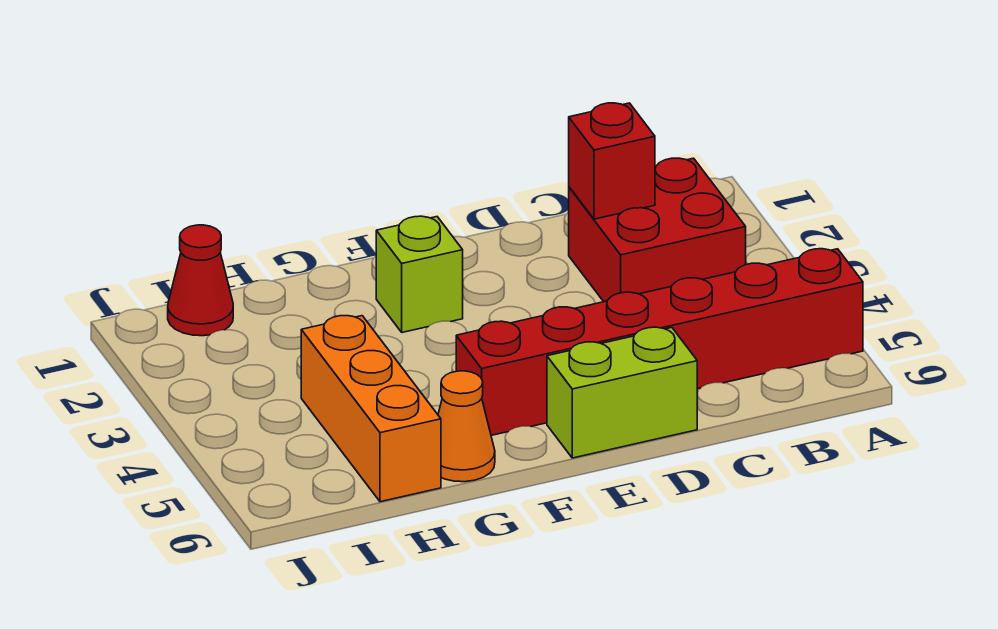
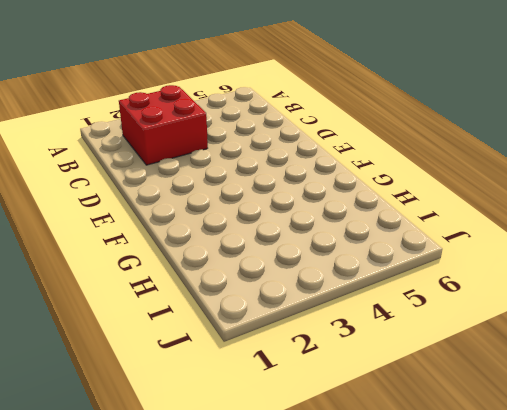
none -> red 1x6 brick [456,249,863,435]
none -> lime 1x2 brick [547,327,697,458]

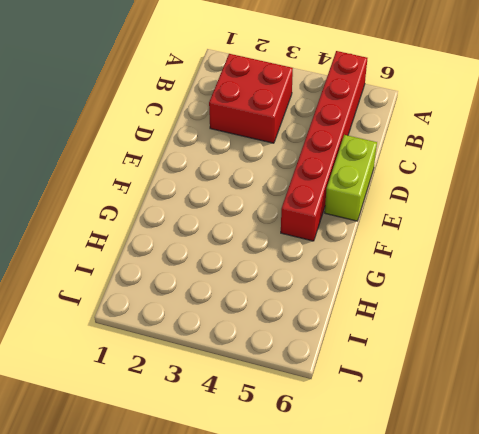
none -> lime 1x1 brick [376,216,463,332]
none -> orange 1x1 cone [438,371,495,482]

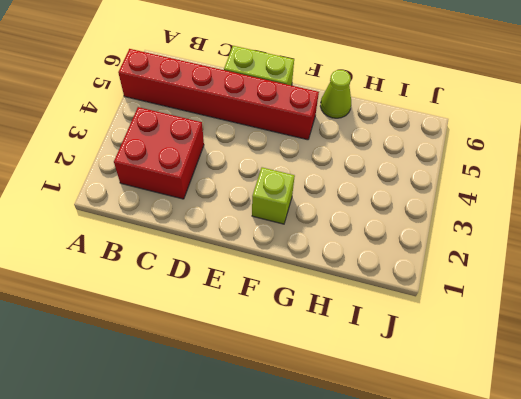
lime 1x1 cone [320,70,351,118] -> orange 1x1 cone [438,371,495,482]
none -> orange 1x3 brick [301,316,441,502]
none -> red 1x1 cone [168,225,233,336]

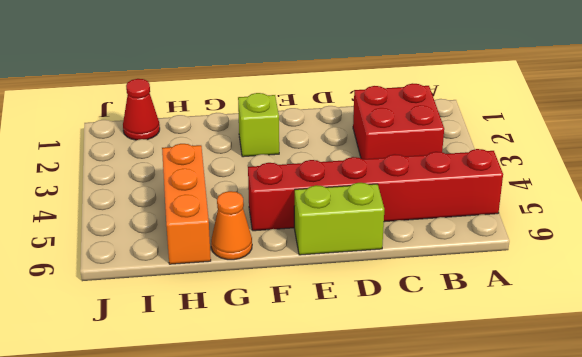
none -> red 1x1 brick [569,103,655,219]

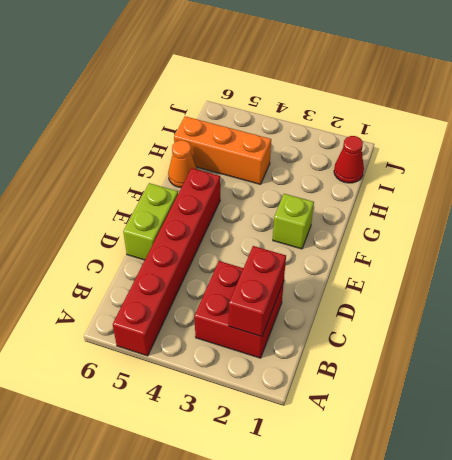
red 1x2 brick [229,246,286,337] -> red 1x1 brick [569,103,655,219]

